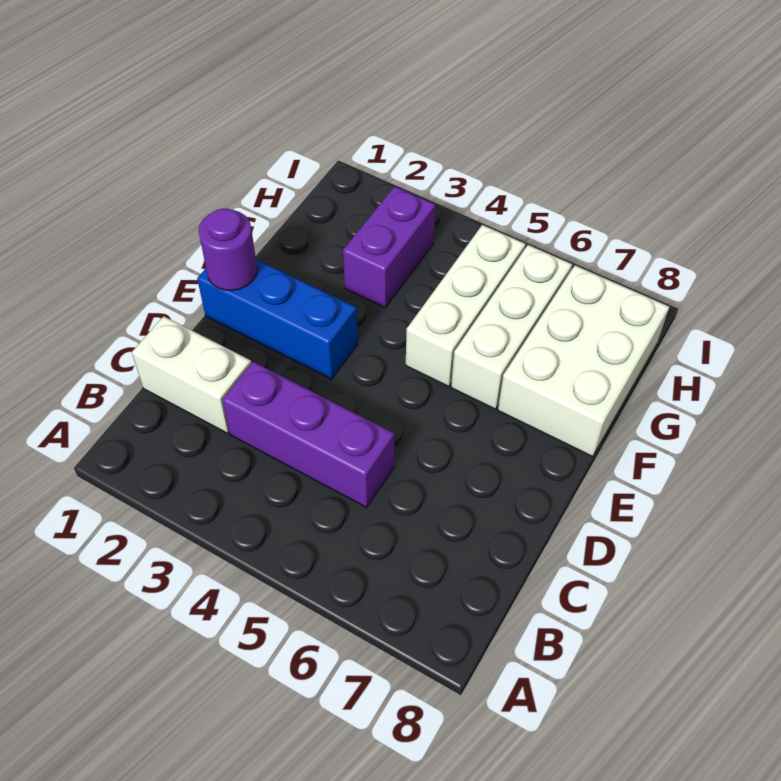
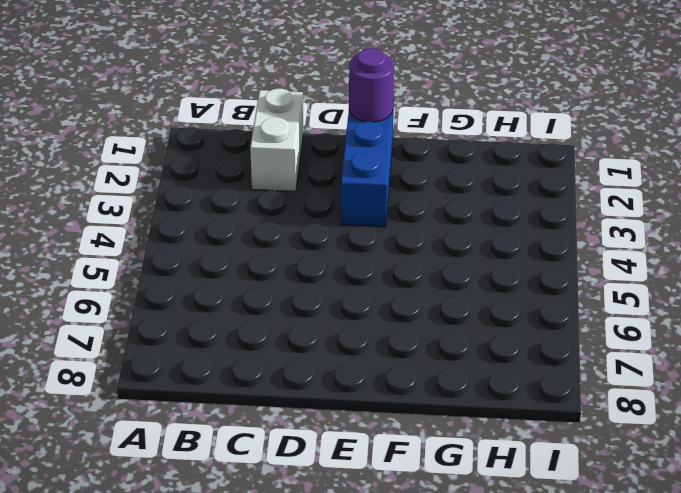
none -> purple 1x3 brick [222,362,395,507]
none -> white 1x3 brick [406,225,526,387]

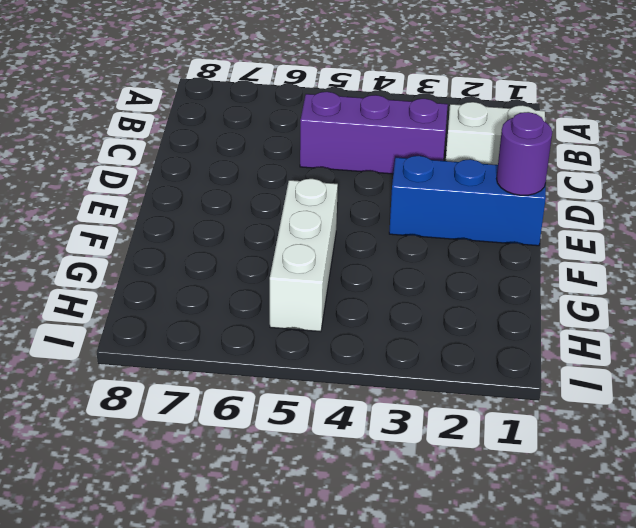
none -> white 1x3 brick [451,245,572,409]
none -> white 2x3 brick [498,265,669,456]

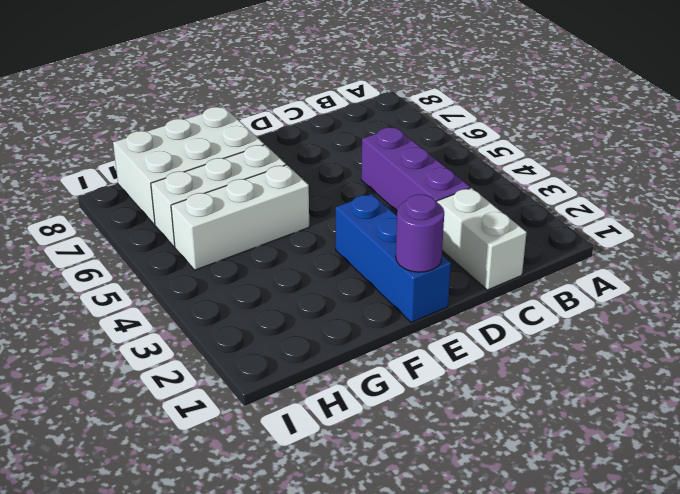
none -> purple 1x2 brick [343,186,436,308]

